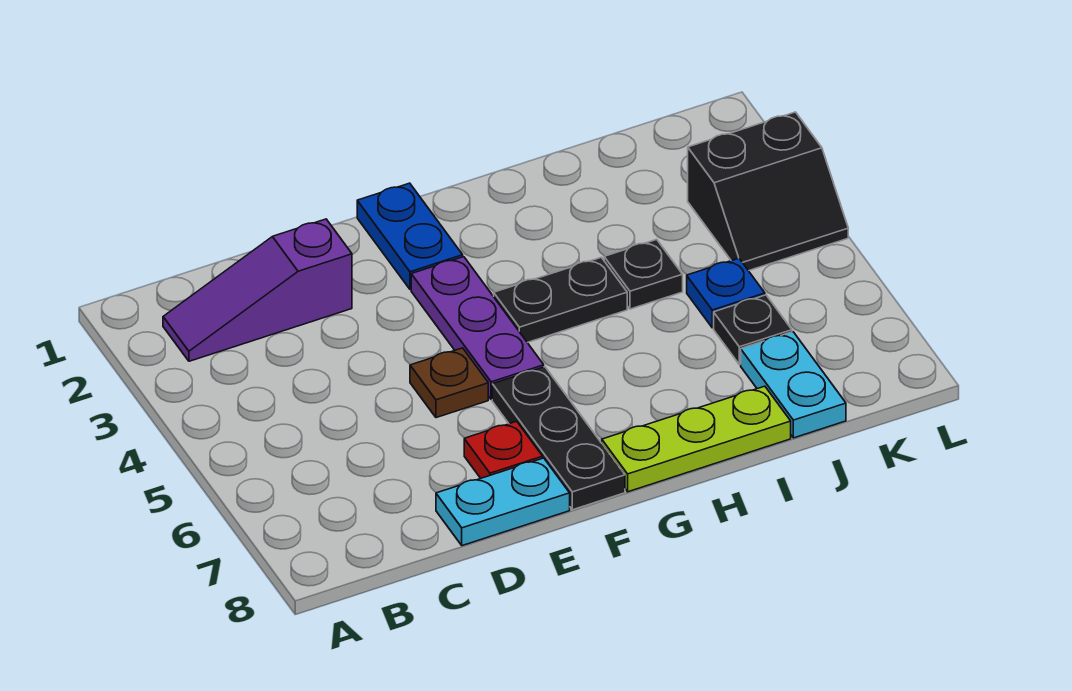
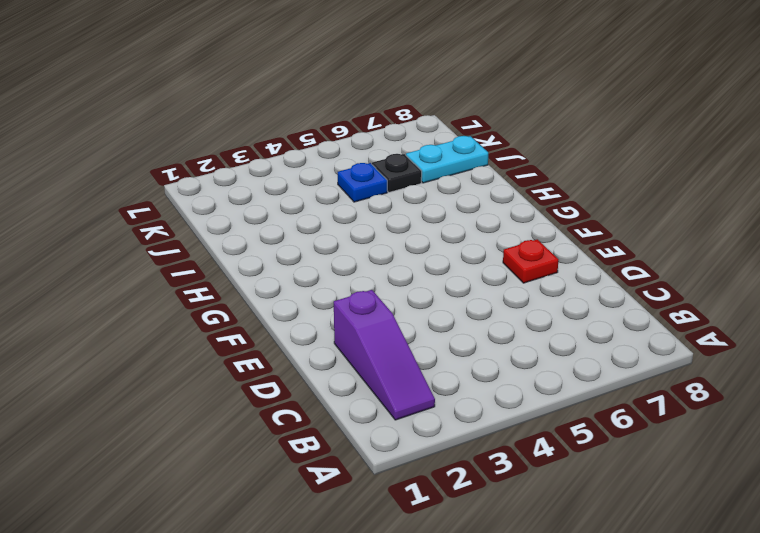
none -> cyan 1x2 plate [436,458,570,546]
none -> brown 1x1 plate [410,348,488,418]
none -> blue 1x2 plate [357,183,463,290]

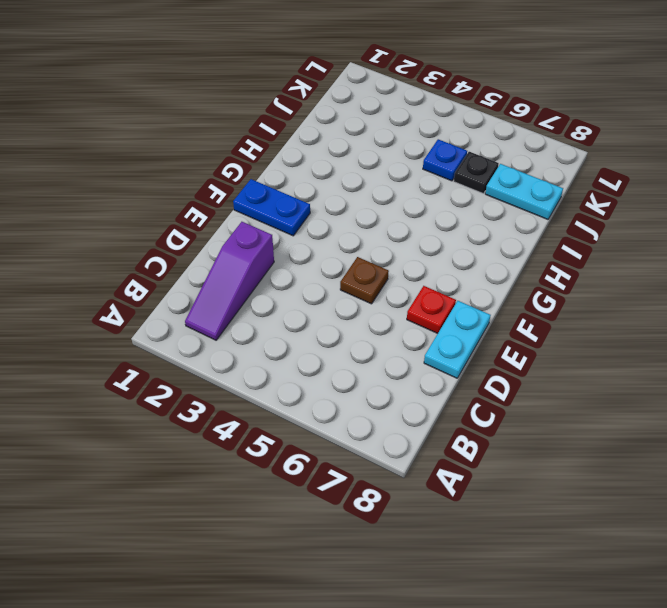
none -> purple 1x3 plate [411,257,544,400]
none -> black 1x3 plate [492,367,625,510]
none -> black 1x2 plate [494,257,627,343]

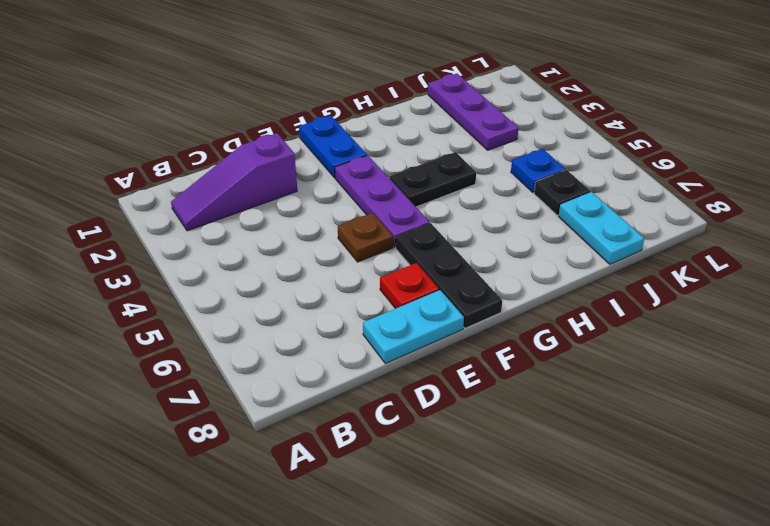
purple 1x3 plate [428,74,519,150] -> none
none -> lime 1x3 plate [602,386,791,492]
none -> black 1x1 plate [604,239,683,309]
none -> black 2x2 slope [688,112,848,271]

